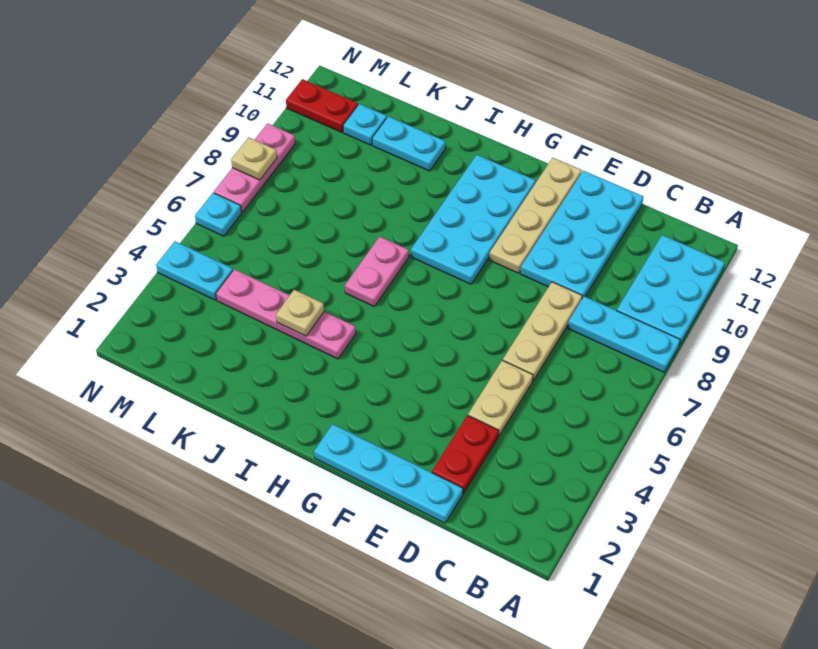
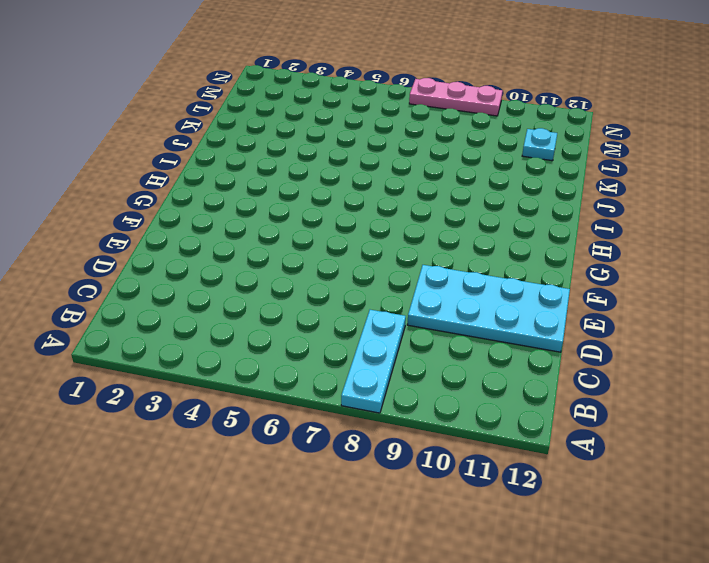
none -> cyan 2x3 plate [617,235,725,345]
none -> cyan 1x4 plate [314,424,463,523]
none -> red 1x2 plate [432,415,499,493]

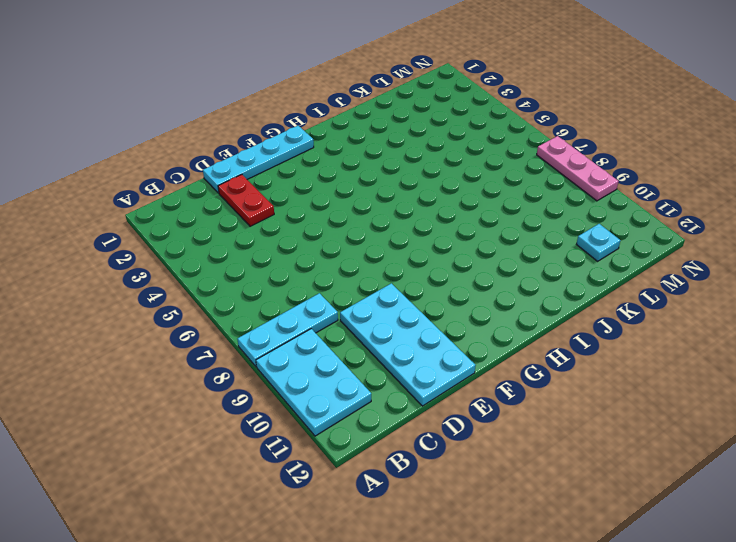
none -> tan 1x2 plate [468,360,533,436]
none -> tan 1x3 plate [503,282,582,380]
none -> tan 1x4 plate [489,158,582,273]

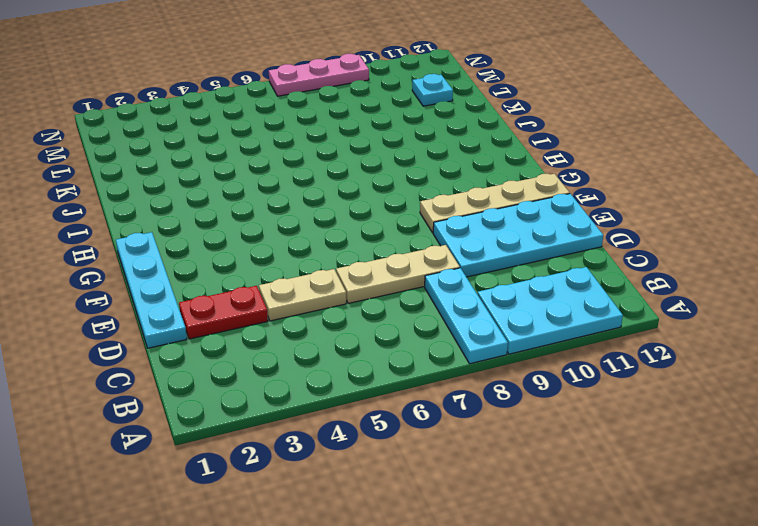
none -> cyan 2x4 plate [411,155,536,284]
none -> pink 1x4 plate [216,269,356,359]
none -> pink 1x2 plate [345,237,409,306]

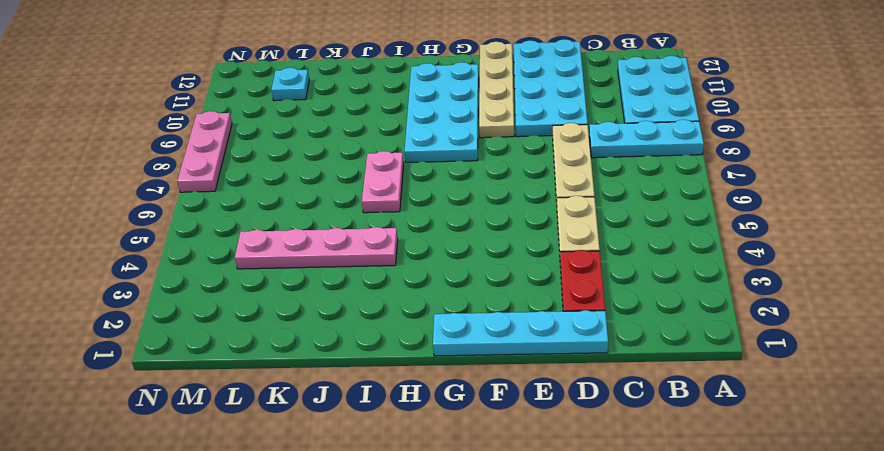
none -> cyan 1x2 plate [372,116,445,171]
none -> cyan 1x2 plate [156,241,233,300]
none -> red 1x2 plate [286,79,358,132]

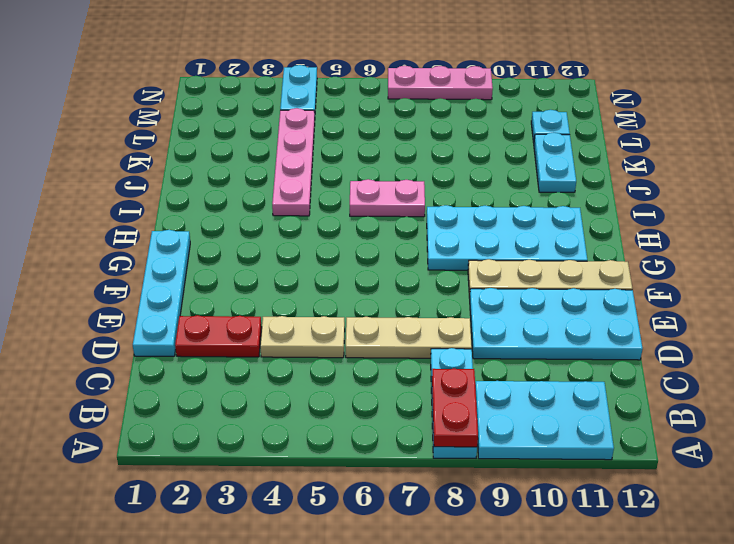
red 1x2 plate [432,369,478,447] -> red 1x2 plate moved to [286,79,358,132]
none -> cyan 1x1 plate [195,193,242,236]
none -> tan 1x1 plate [276,290,324,336]
none -> tan 1x1 plate [231,137,277,180]

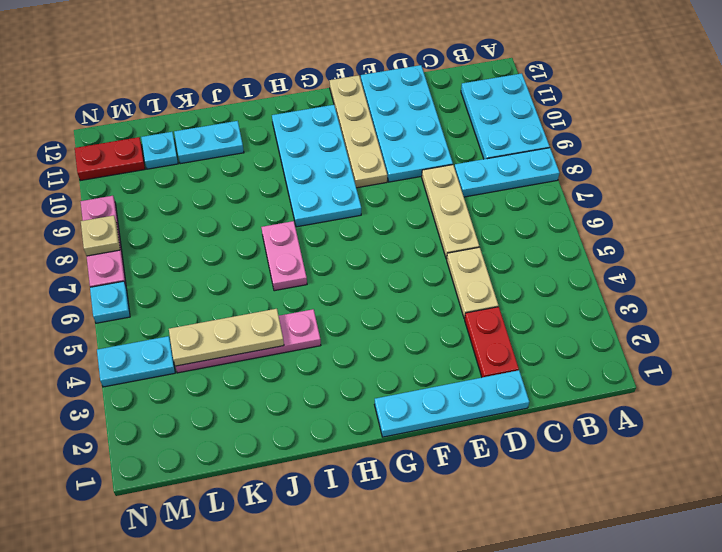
tan 1x3 plate [169,309,284,366] -> tan 1x1 plate [276,290,324,336]

